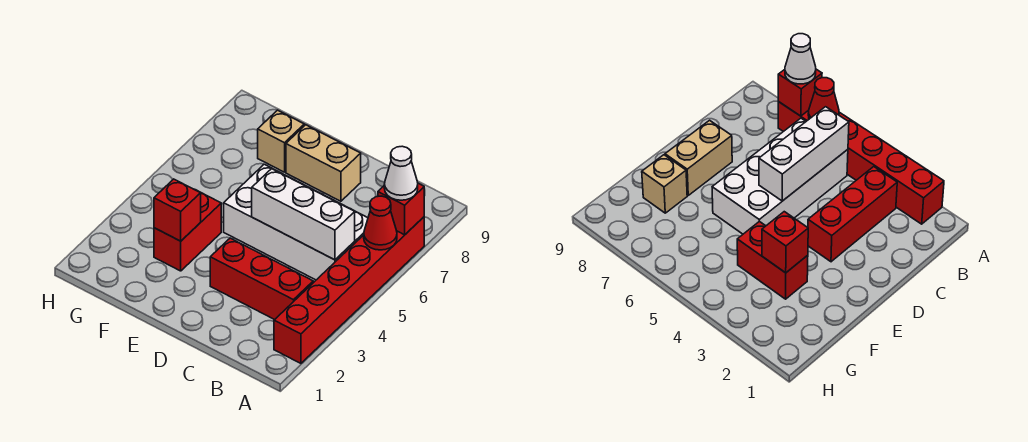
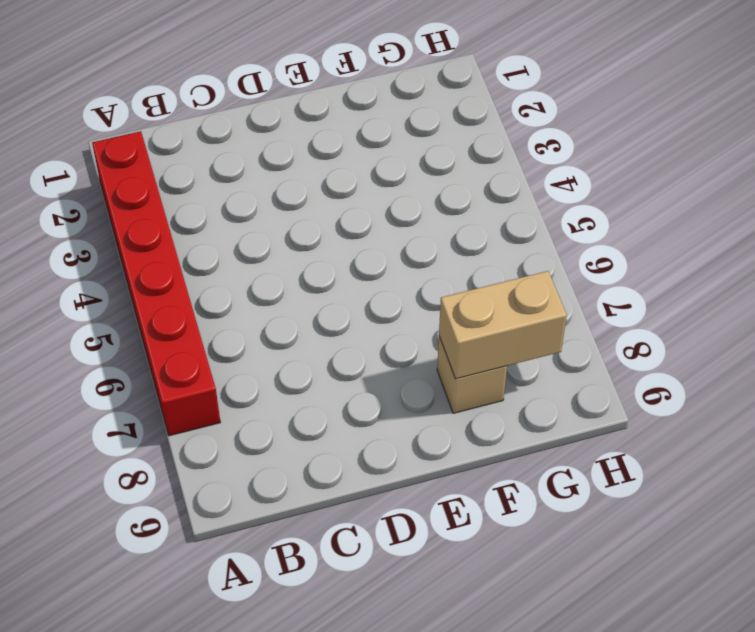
tan 1x2 brick [439,271,567,379] -> tan 1x2 brick moved to [286,125,361,201]
none -> red 1x3 brick [210,238,313,320]
none -> white 2x4 brick [224,164,368,280]

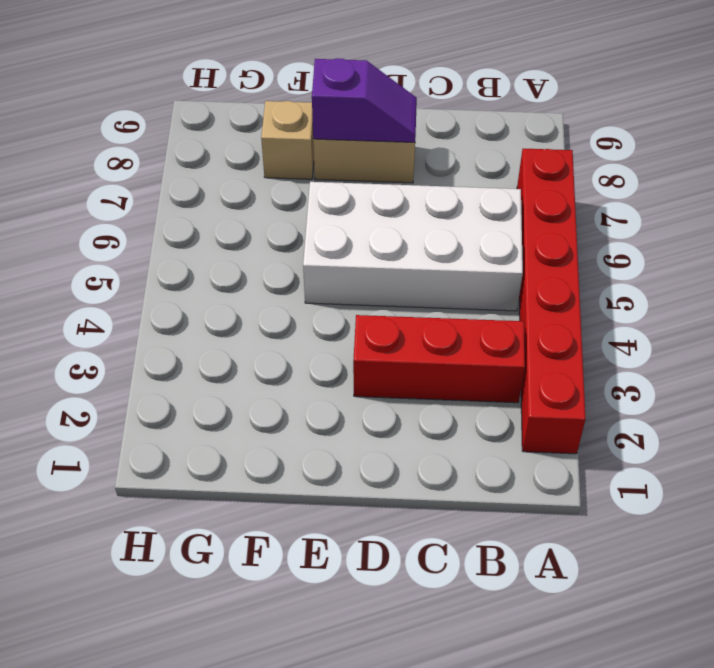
purple 1x2 slope [312,58,417,142] -> none
none -> red 1x2 brick [154,189,221,271]
none -> red 1x1 cone [364,196,397,250]

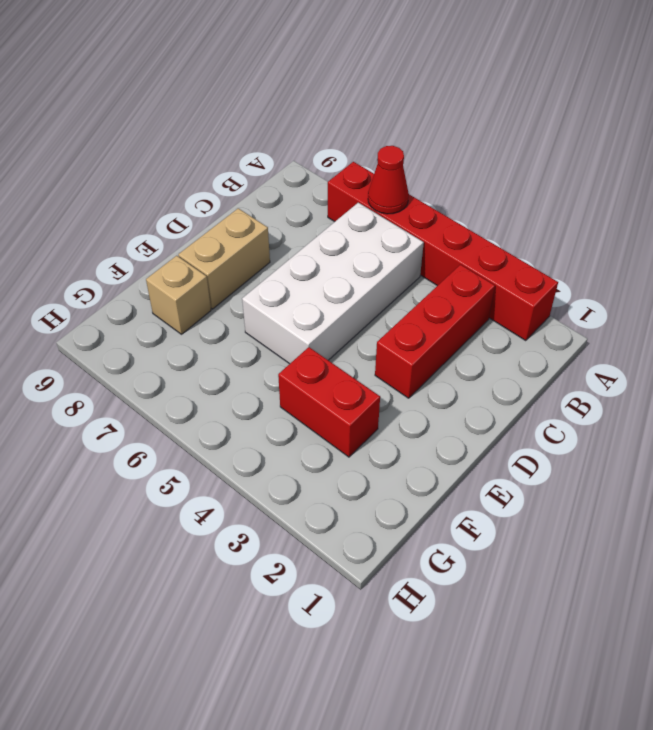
none -> red 1x1 brick [378,183,424,235]
none -> white 1x3 brick [252,169,355,260]

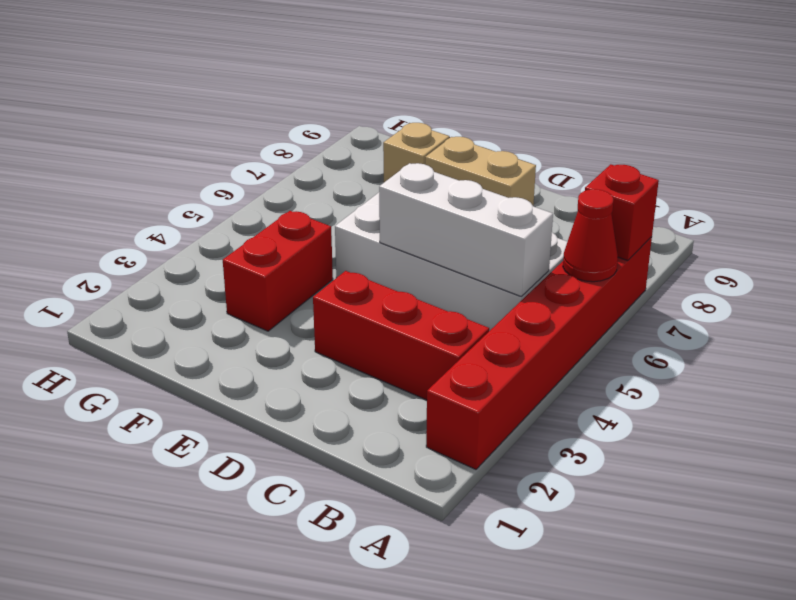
none -> red 1x1 brick [154,179,201,241]
none -> white 1x1 cone [384,146,418,200]

